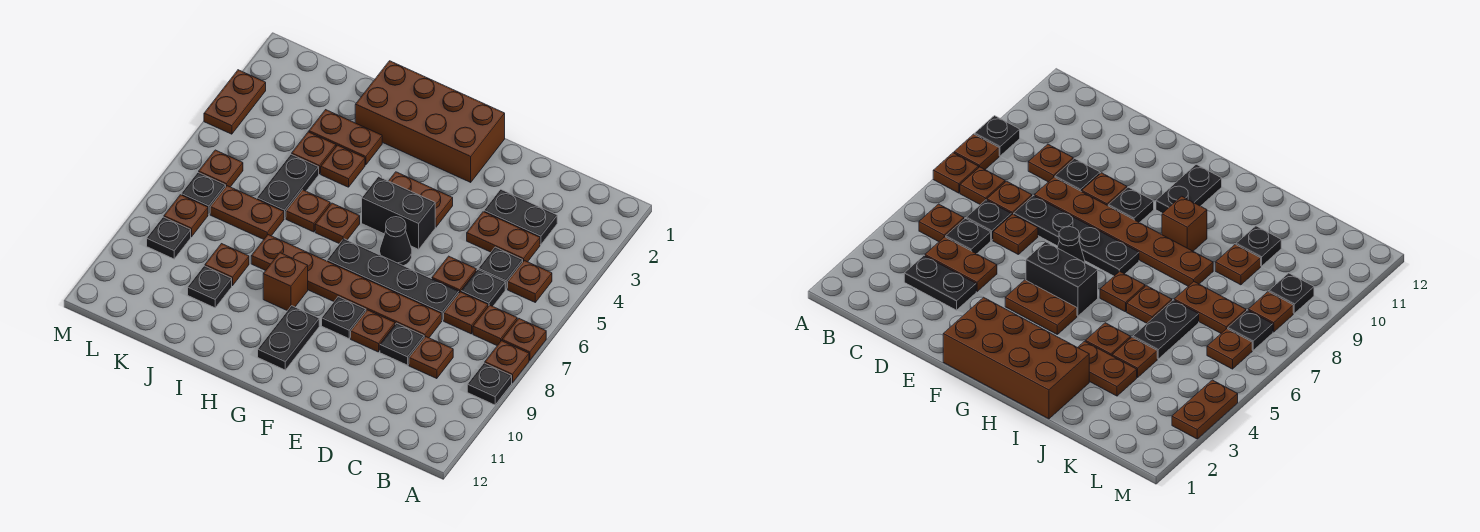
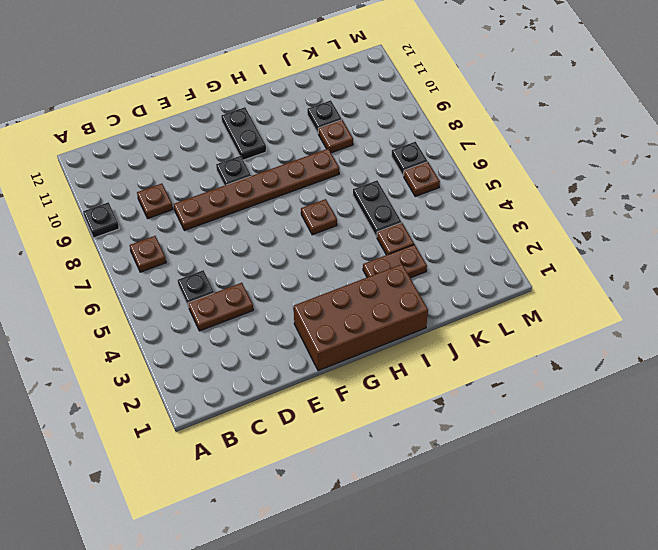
none -> brown 1x1 plate [502,319,546,360]
none -> brown 1x1 plate [485,341,529,383]
none -> brown 1x1 plate [508,260,552,302]
none -> black 1x2 plate [484,189,557,245]

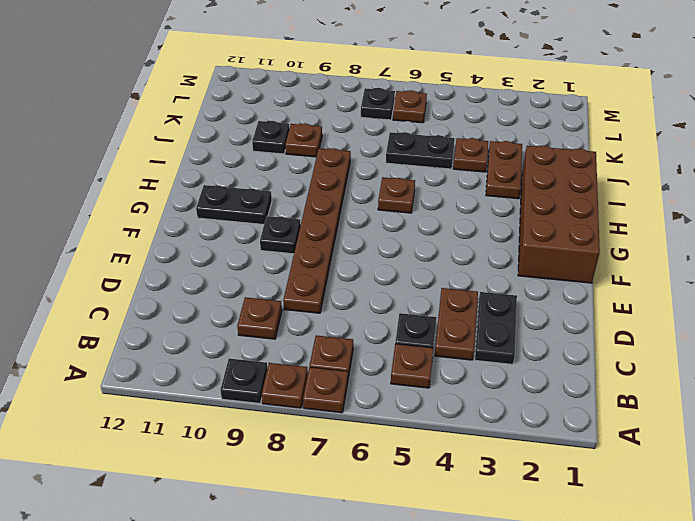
none -> black 1x1 plate [461,270,505,306]
none -> brown 1x1 plate [444,292,488,334]
none -> brown 1x1 plate [432,256,476,293]
none -> black 1x4 plate [327,239,459,320]

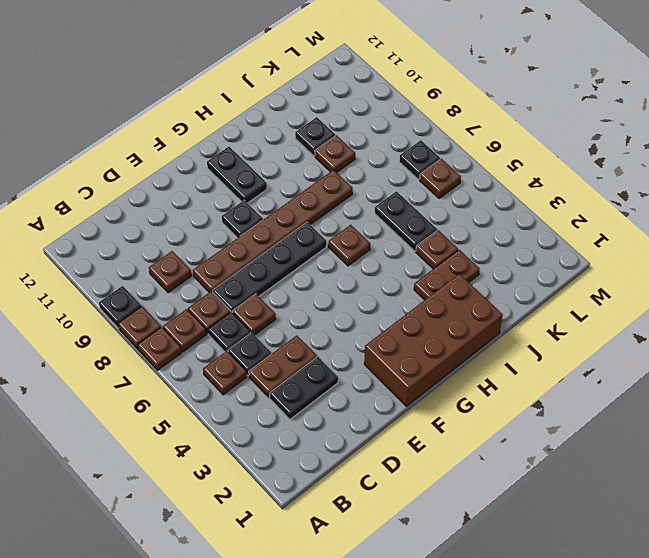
none -> black 1x1 plate [380,323,424,365]
none -> brown 1x1 plate [351,310,395,352]
none -> brown 1x2 plate [389,172,453,227]
none -> black 1x2 brick [362,177,435,249]

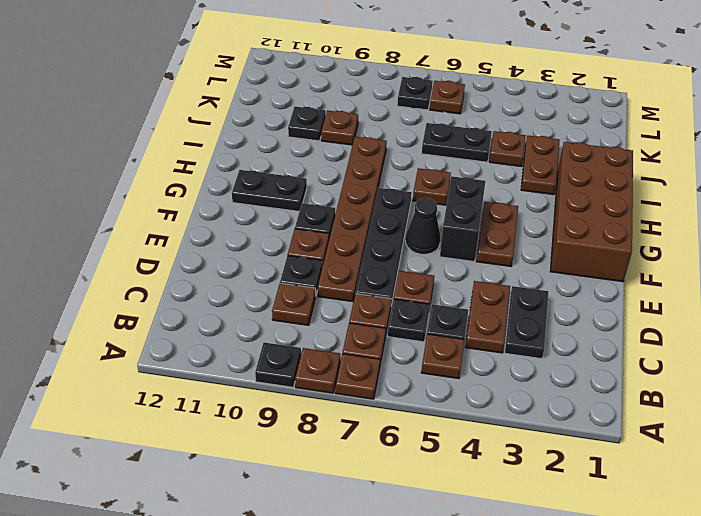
none -> brown 1x1 brick [263,253,308,311]
none -> brown 1x1 plate [321,145,365,187]
none -> brown 1x1 plate [286,190,330,232]
none -> brown 1x2 plate [210,186,284,239]

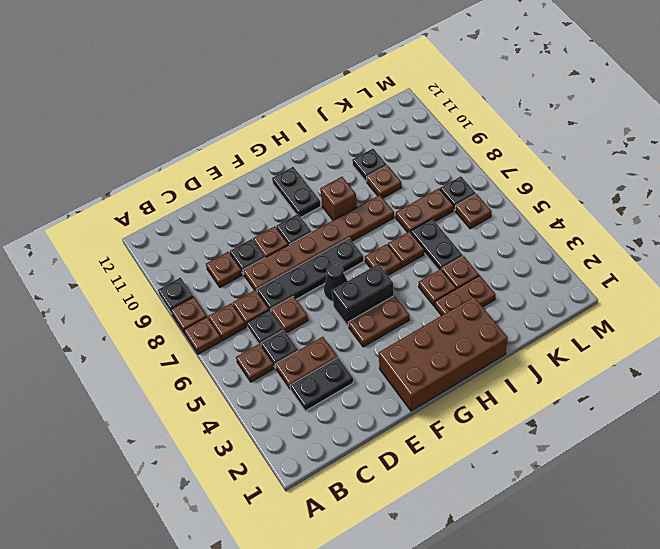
none -> brown 1x1 plate [164,195,208,237]
none -> black 1x1 plate [147,217,191,259]
none -> brown 1x2 plate [204,70,266,134]

